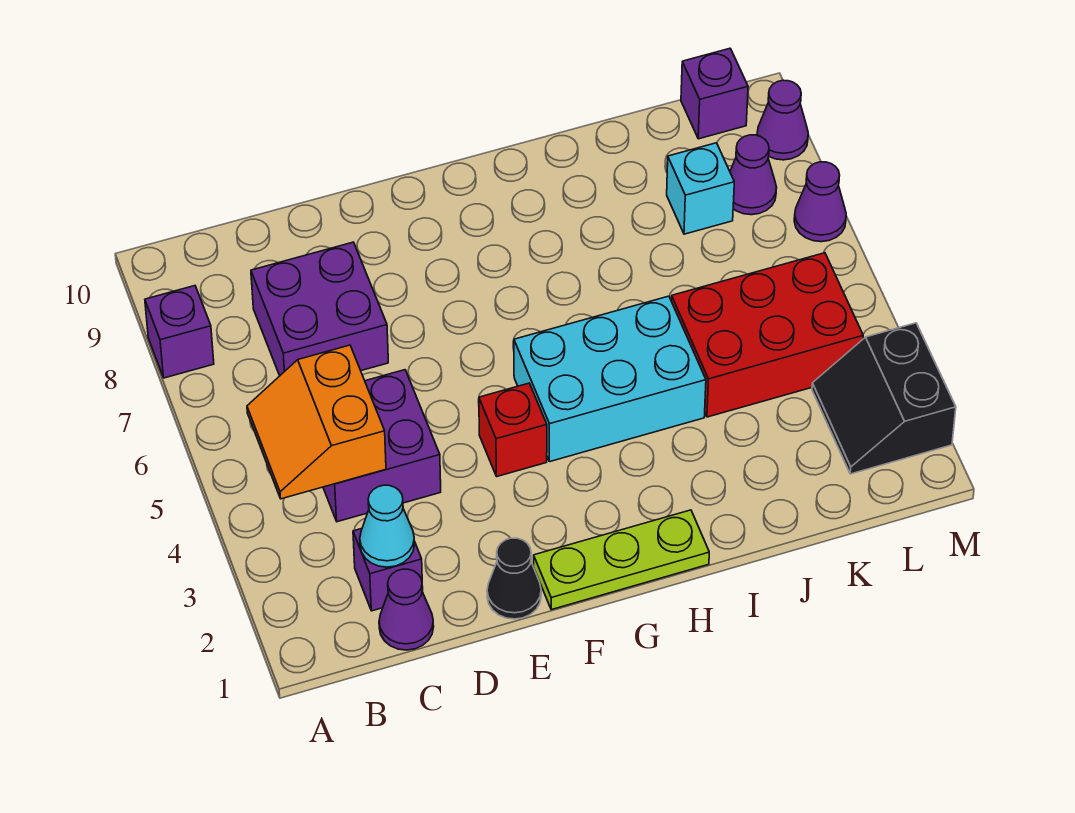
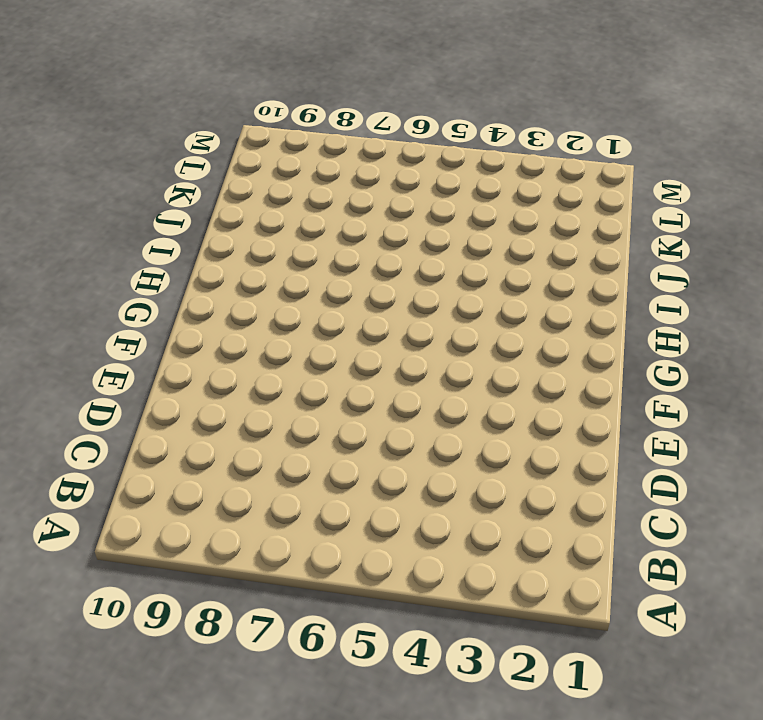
none -> purple 1x1 brick [145,286,214,378]
none -> purple 1x1 cone [379,569,434,650]
none -> purple 1x1 brick [353,529,423,611]

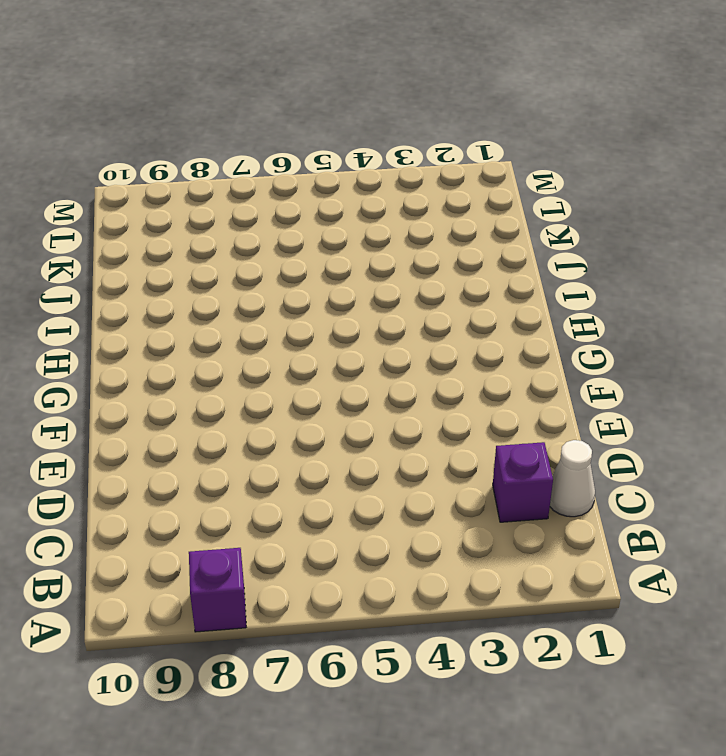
white 1x1 cone [550,440,595,517] -> purple 1x1 cone [379,569,434,650]
none -> purple 2x2 brick [323,370,441,522]
none -> purple 2x2 brick [251,242,388,376]
none -> black 1x1 cone [487,538,541,619]

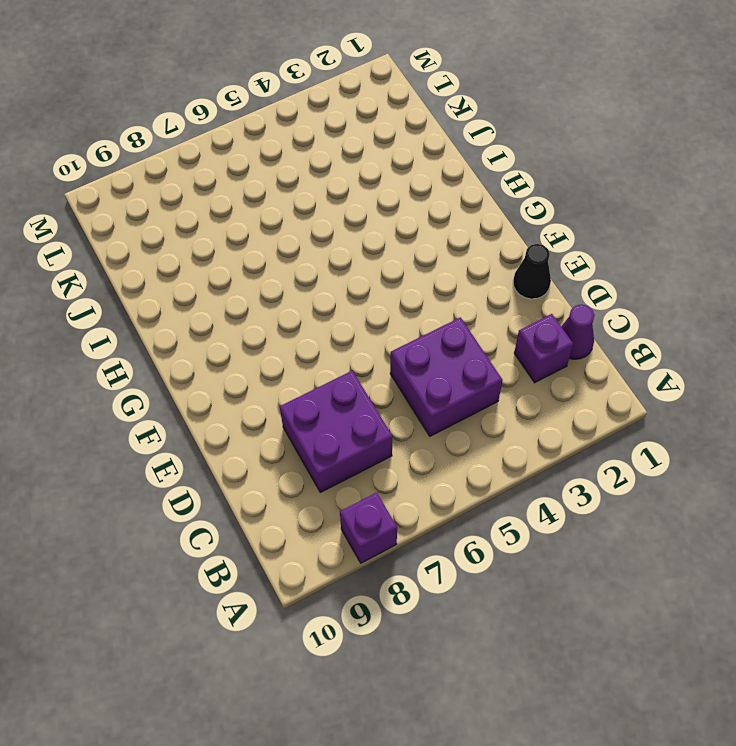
none -> lime 1x3 plate [534,510,709,610]
none -> red 1x1 brick [479,383,547,476]
none -> cyan 2x3 brick [514,296,706,462]

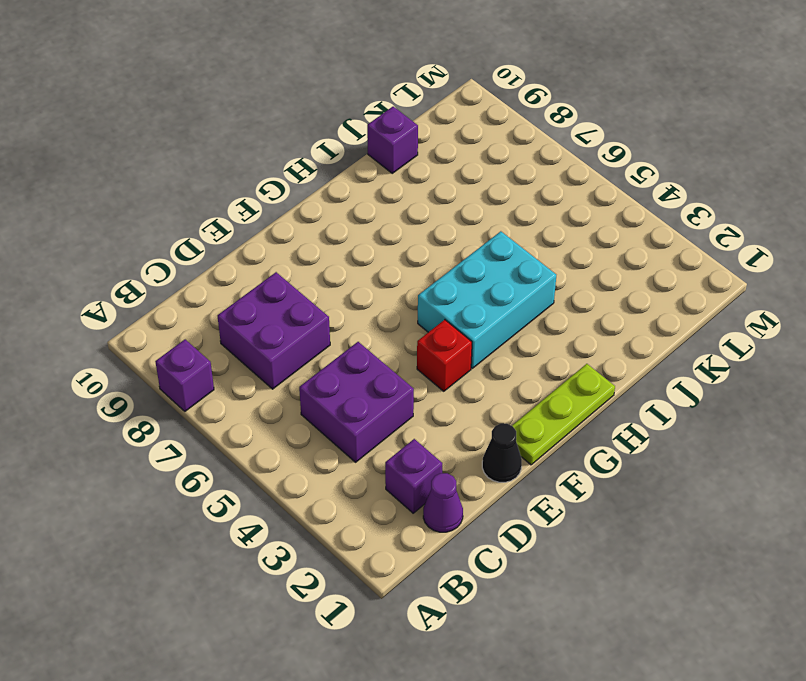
purple 1x1 brick [367,107,418,173] -> purple 1x1 brick moved to [681,48,748,139]
none -> red 2x3 brick [671,253,863,417]
none -> cyan 1x1 brick [667,143,734,234]
none -> black 2x2 slope [812,323,956,474]

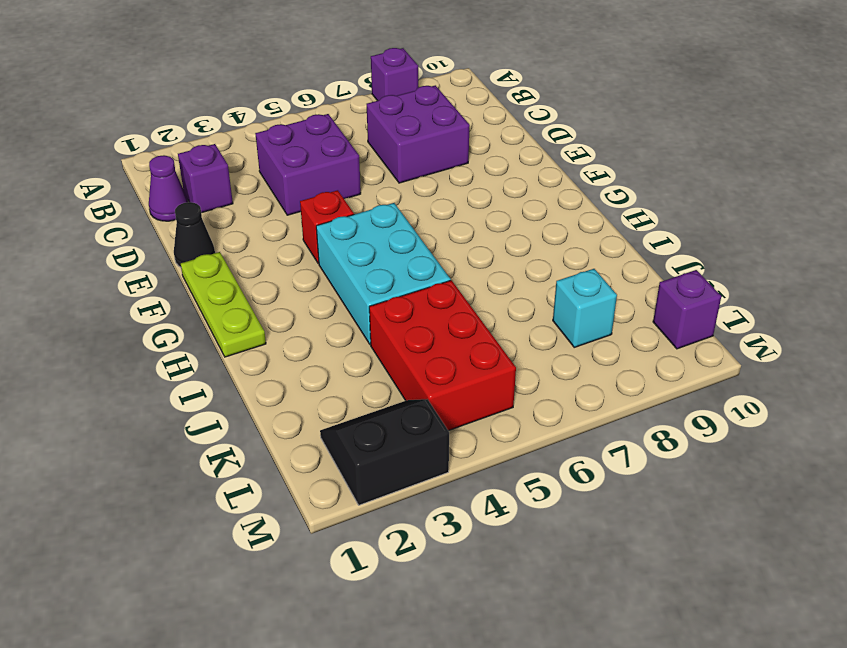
none -> purple 1x1 cone [730,135,777,215]
none -> purple 1x1 cone [794,162,846,242]
none -> purple 1x1 cone [757,80,808,160]

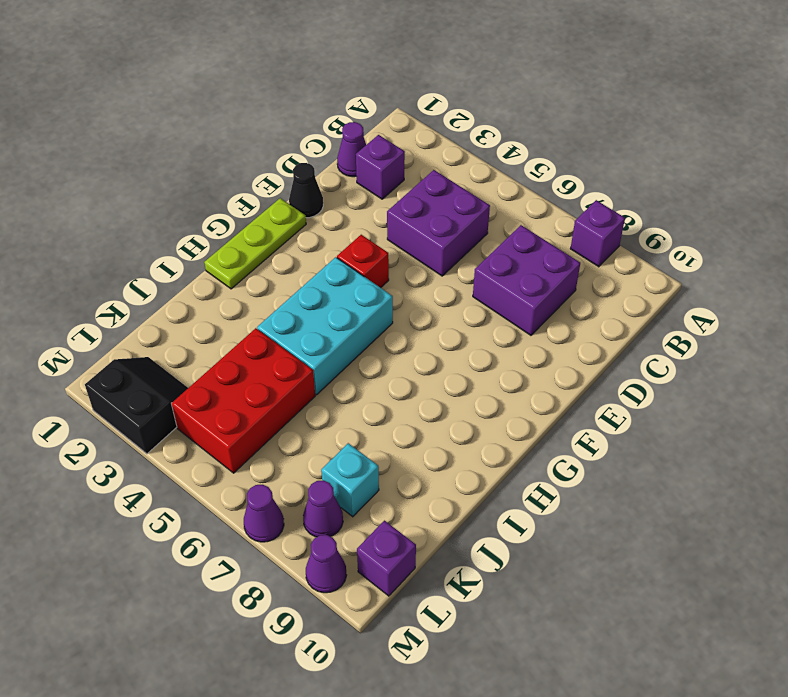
none -> orange 2x2 slope [247,345,386,499]
none -> cyan 1x1 cone [360,485,415,567]

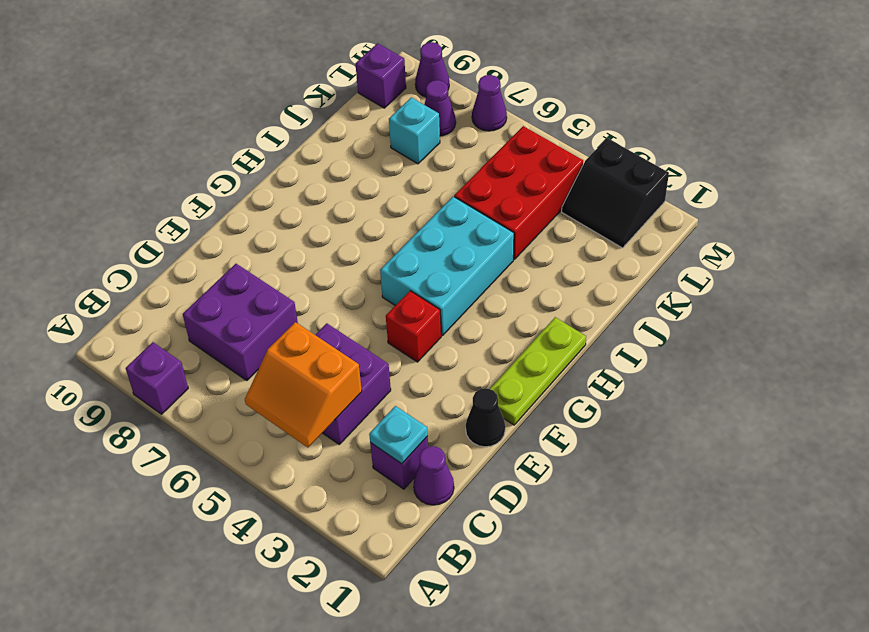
cyan 1x1 plate [369,406,428,464] -> cyan 1x1 cone [360,485,415,567]

